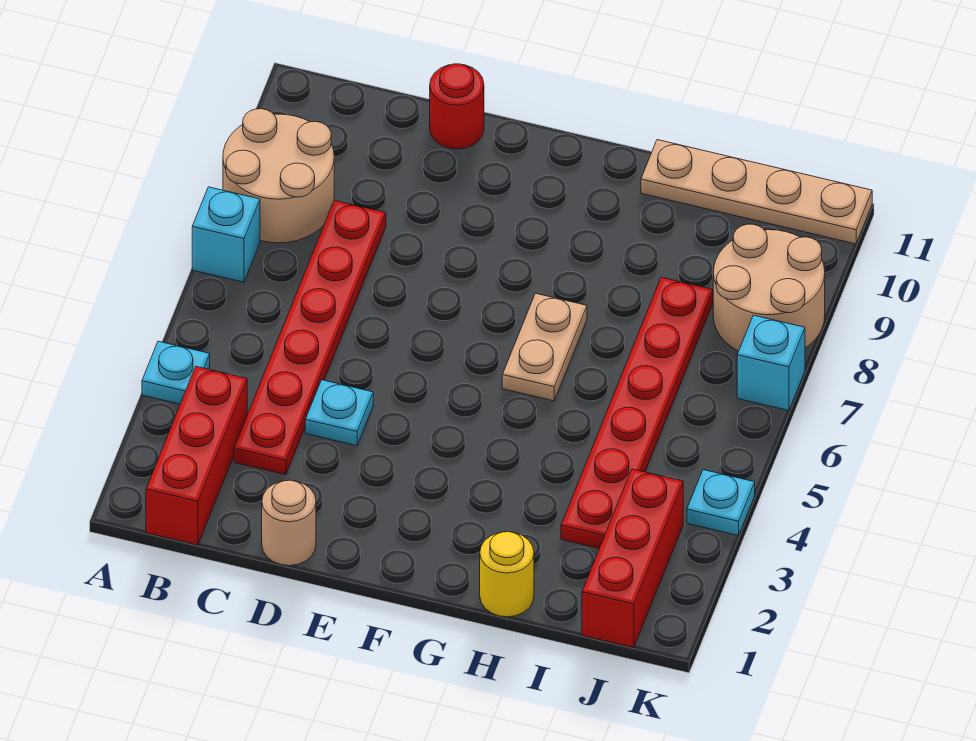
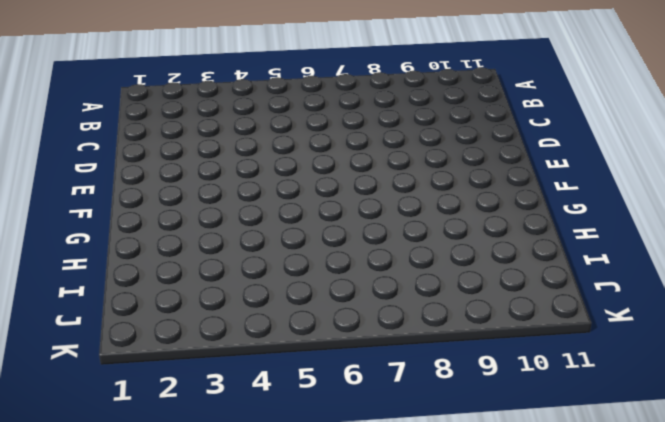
none -> cyan 1x1 plate [142,341,210,404]
none -> cyan 1x1 brick [192,187,260,282]
none -> tan 2x2 round brick [223,109,334,243]

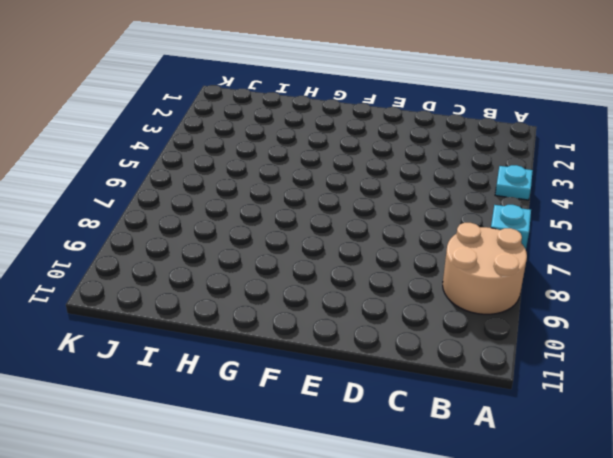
none -> red 1x3 brick [146,367,247,545]
none -> red 1x6 plate [234,200,386,475]
none -> tan 1x1 round brick [262,480,316,566]

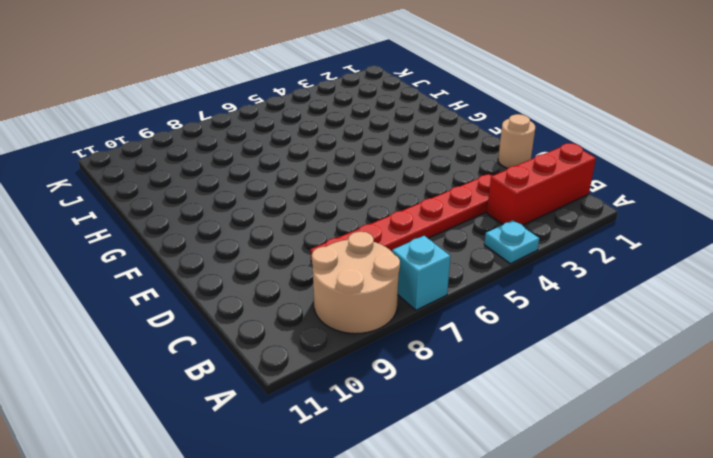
none -> cyan 1x1 plate [305,380,373,446]
none -> red 1x1 round brick [430,64,484,149]
none -> tan 1x2 plate [502,293,587,401]

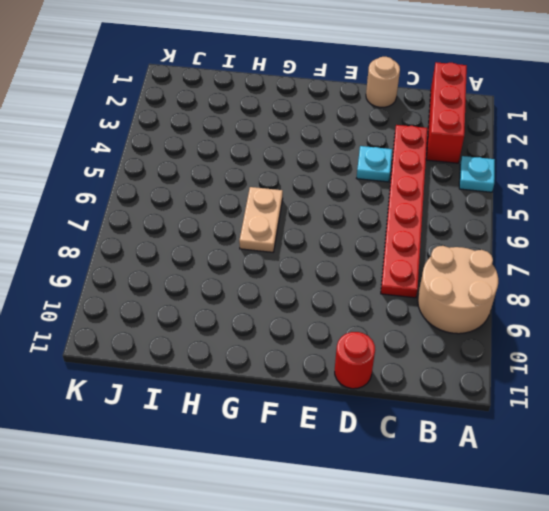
none -> cyan 1x1 brick [192,187,260,282]
none -> yellow 1x1 round brick [480,532,534,617]
none -> tan 1x4 plate [641,140,872,244]

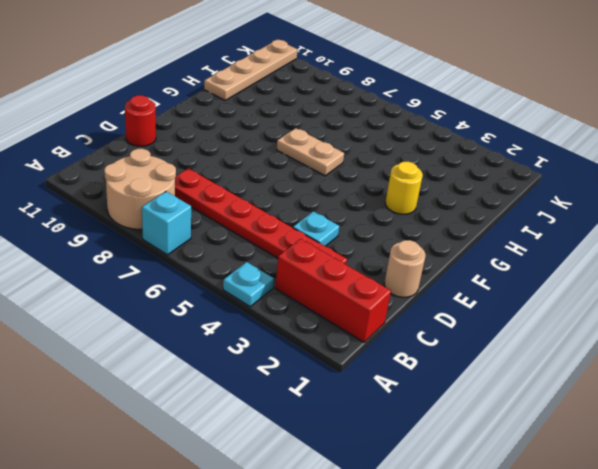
yellow 1x1 round brick [385,162,423,214] -> yellow 1x1 round brick moved to [480,532,534,617]
none -> red 1x6 plate [561,277,713,548]
none -> red 1x3 brick [582,469,683,648]
none -> tan 2x2 round brick [713,224,825,351]

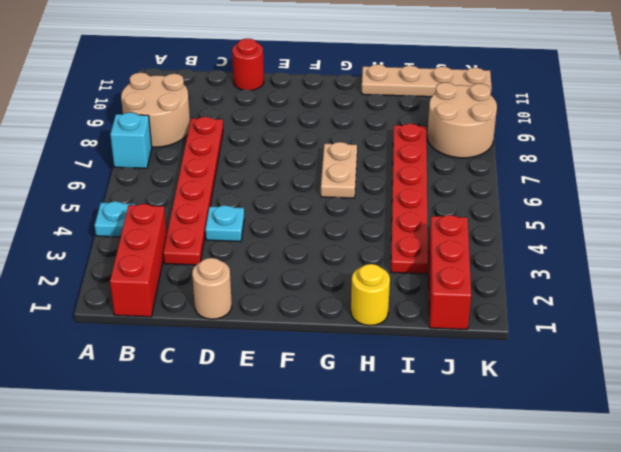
none -> cyan 1x1 plate [687,470,755,536]
none -> cyan 1x1 brick [737,315,805,411]

